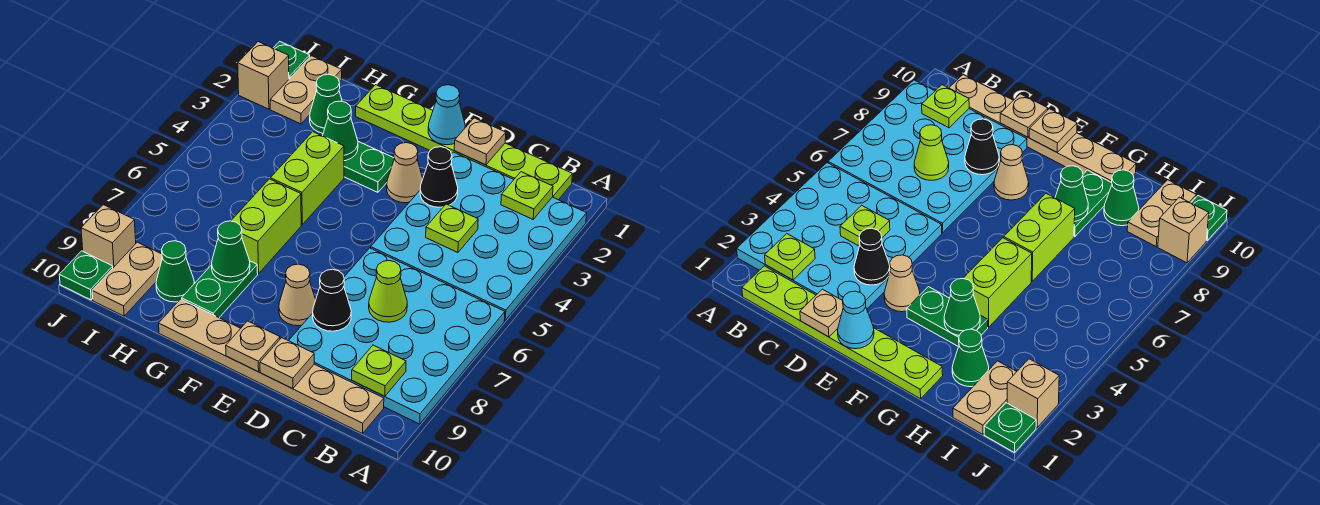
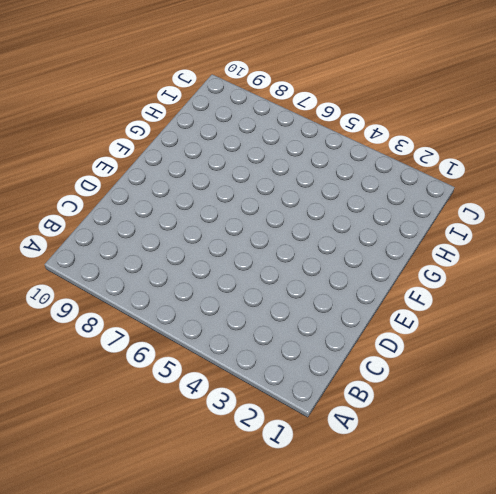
none -> cyan 4x4 plate [371,152,587,320]
none -> cyan 4x4 plate [289,248,505,424]
none -> lime 1x6 plate [356,85,572,200]
none -> tan 1x6 plate [159,299,384,434]

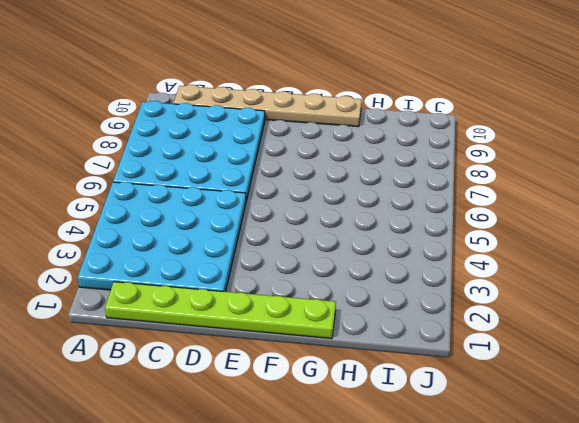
none -> tan 1x1 cone [387,143,423,203]
none -> tan 1x1 cone [279,264,316,326]
none -> green 1x2 plate [344,142,395,192]
none -> lime 1x2 brick [270,132,344,225]

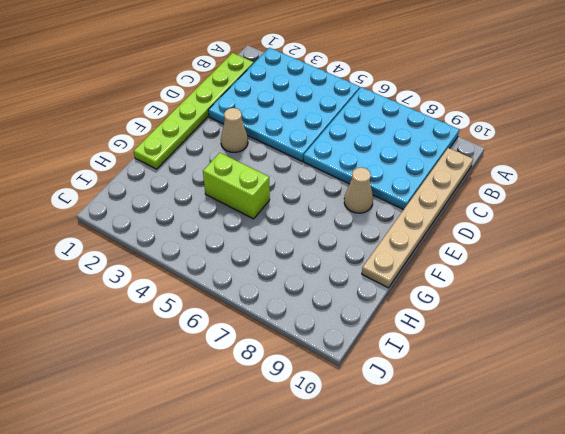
none -> green 1x2 plate [344,142,395,192]
none -> lime 1x2 brick [231,179,301,274]
none -> green 1x2 plate [182,261,258,318]
none -> green 1x1 cone [310,74,342,133]

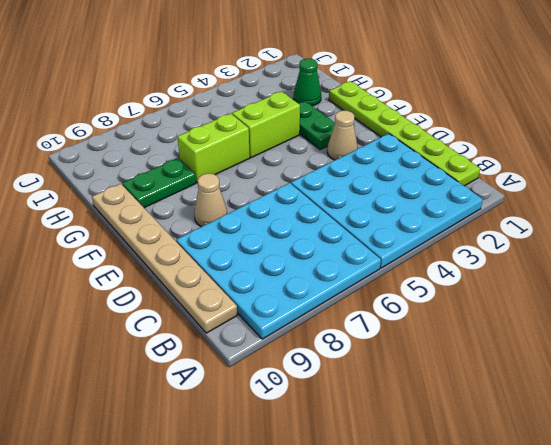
none -> green 1x1 cone [156,241,194,302]
none -> tan 1x2 plate [270,56,342,124]
none -> tan 1x2 plate [92,242,162,316]
none -> green 1x1 plate [274,41,310,79]

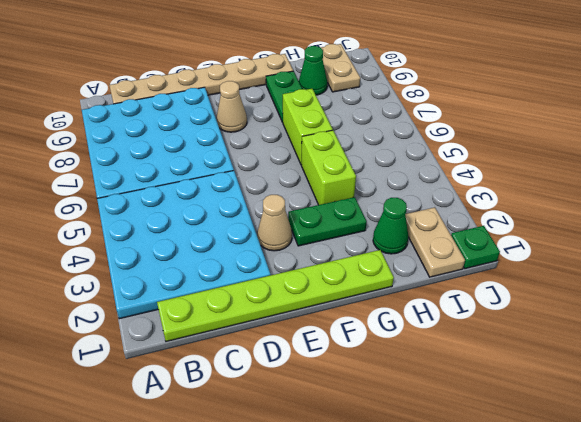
none -> tan 1x1 brick [238,42,289,109]
none -> tan 1x1 brick [81,205,136,268]
none -> green 1x1 plate [59,251,113,300]
none -> lime 1x1 plate [501,172,553,219]

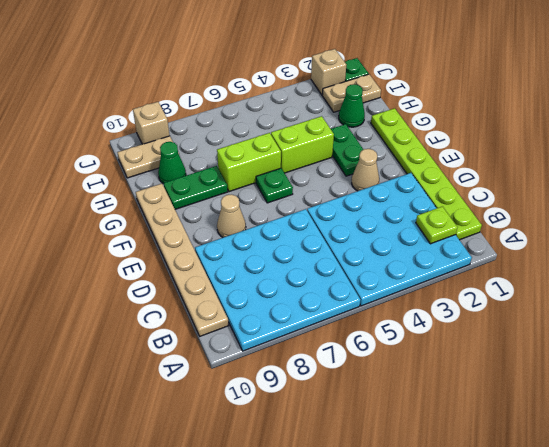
green 1x1 plate [256,168,293,203] -> green 1x1 plate moved to [59,251,113,300]
none -> lime 1x1 plate [352,345,406,396]
none -> lime 1x1 plate [426,204,478,252]
none -> lime 1x1 cone [369,261,407,322]
none -> tan 1x1 plate [454,118,506,165]

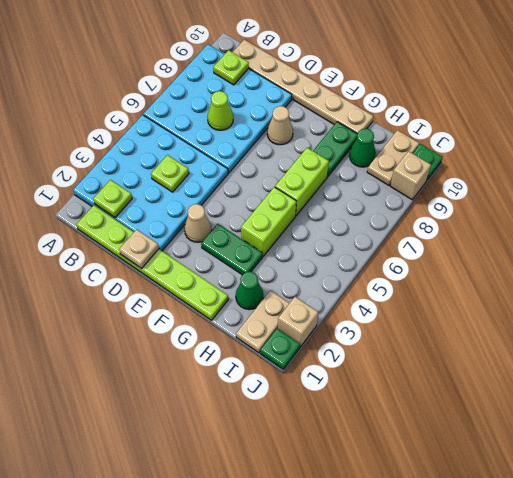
none -> black 1x1 cone [420,147,458,207]
none -> black 1x1 cone [313,269,351,331]
none -> tan 1x1 plate [260,338,314,389]
none -> cyan 1x1 cone [428,85,465,145]

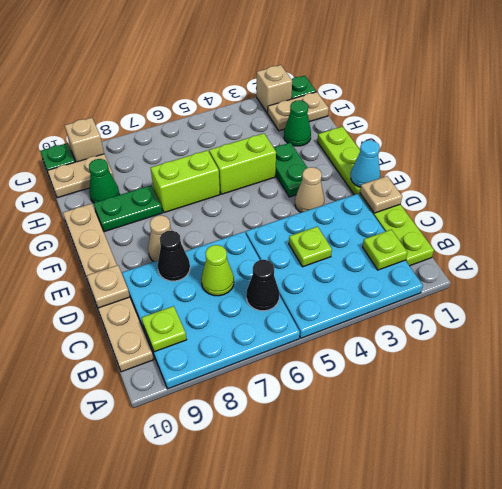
black 1x1 cone [246,260,279,311] -> black 1x1 cone moved to [420,147,458,207]
none -> tan 1x1 plate [226,321,280,372]
none -> green 1x1 cone [323,101,358,161]
none -> green 1x1 cone [212,221,250,282]

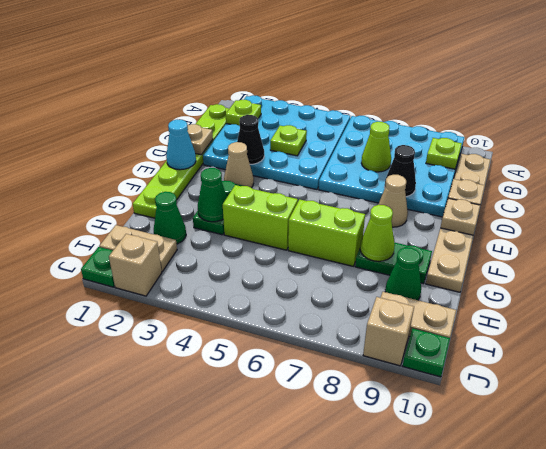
lime 1x1 cone [360,205,395,261] -> green 1x1 cone [212,221,250,282]

